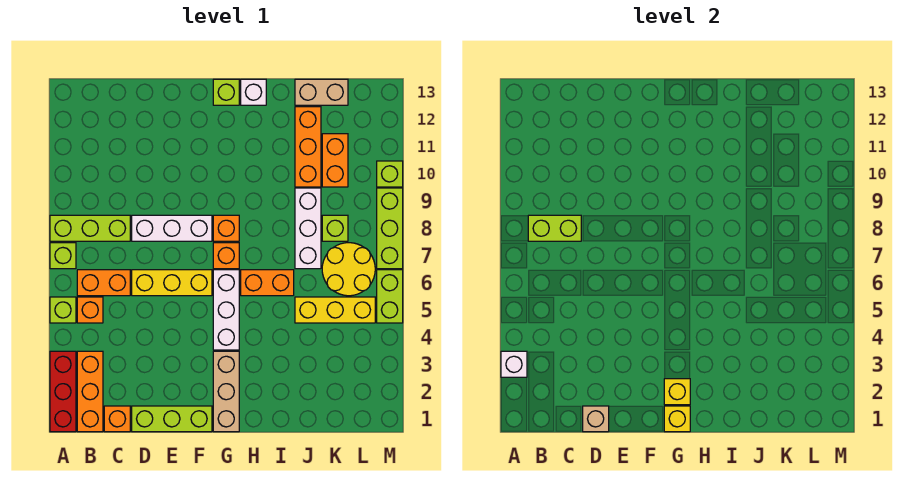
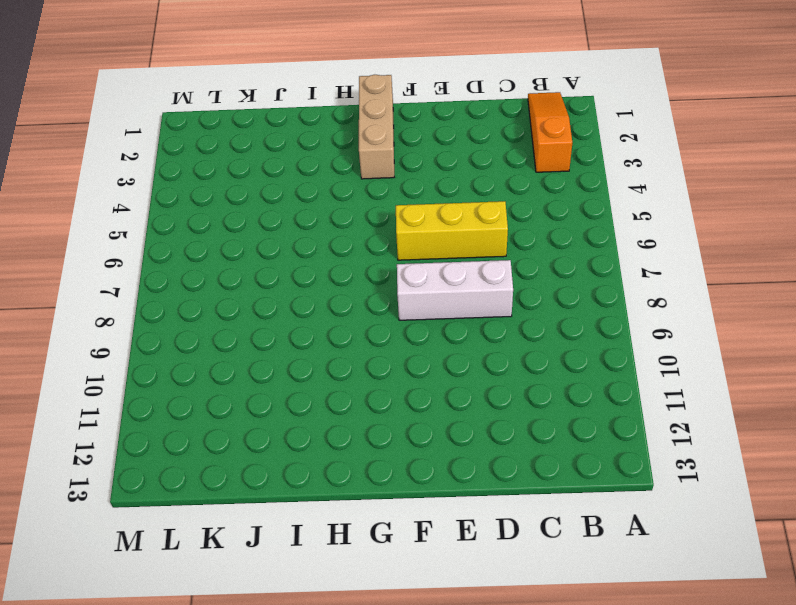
orange 1x3 slope [528,92,572,172] -> orange 1x3 brick [77,351,103,432]
none -> red 1x3 brick [50,351,76,432]
none -> lime 1x1 brick [50,297,76,323]
none -> lime 1x1 brick [50,243,76,269]
none -> lime 1x3 brick [50,215,130,241]

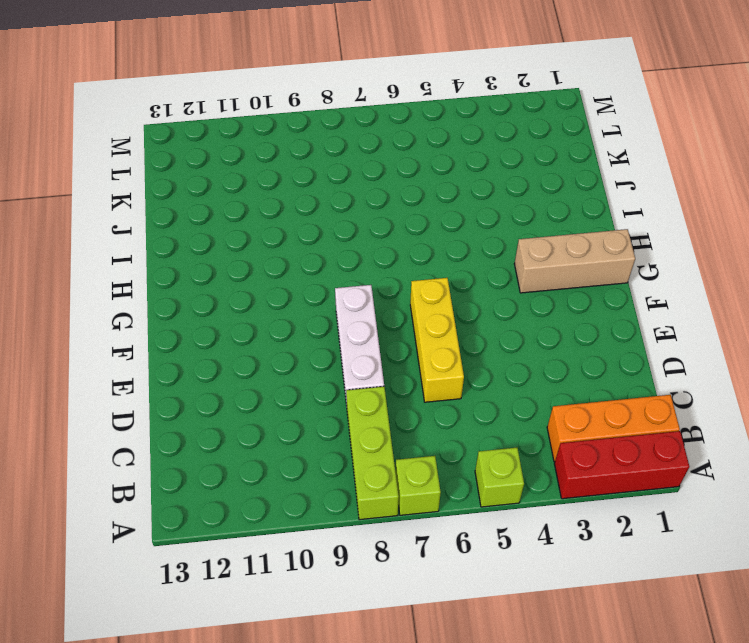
none -> orange 1x1 brick [77,297,103,323]
none -> orange 1x2 brick [77,270,130,296]
none -> orange 1x1 brick [104,406,130,432]
none -> lime 1x3 brick [132,406,212,432]

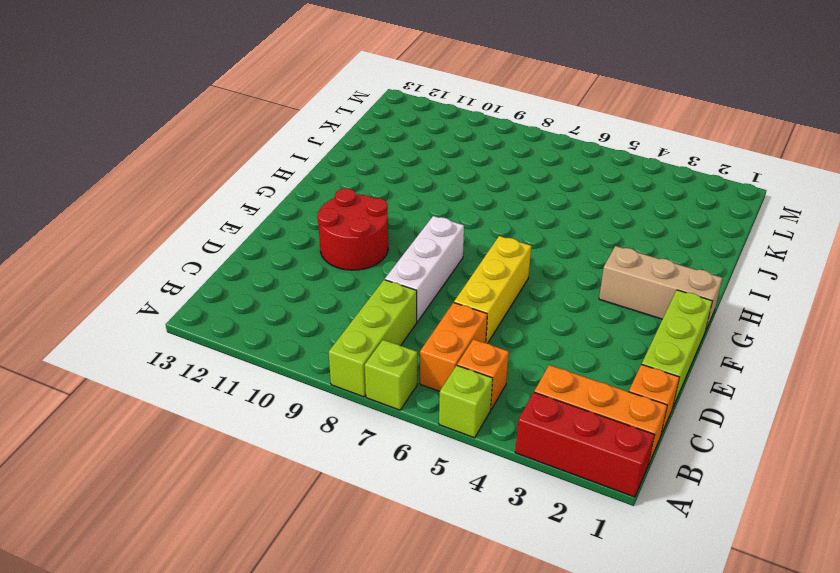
red 2x2 round brick [317,188,388,270] -> none
none -> white 1x3 brick [213,270,239,350]
none -> orange 1x1 brick [213,243,239,269]
none -> orange 1x1 brick [213,215,239,241]
none -> lime 1x1 brick [213,79,239,105]

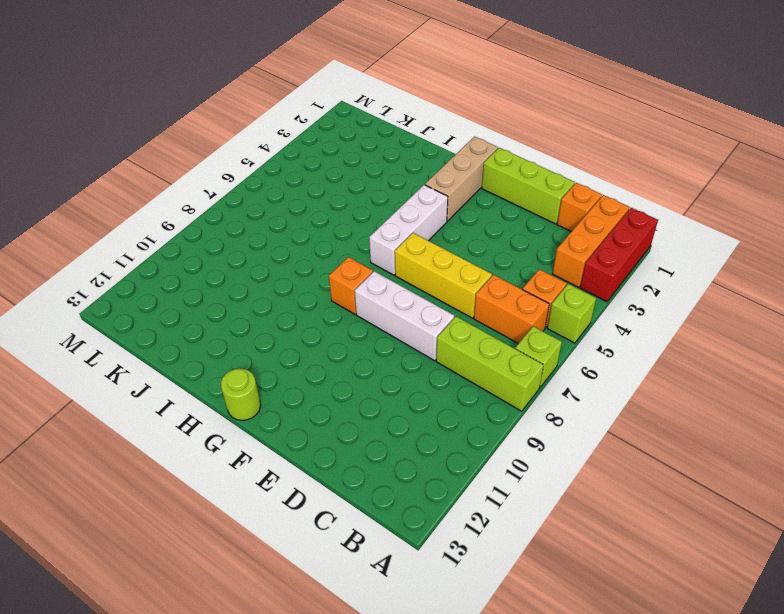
lime 1x1 round brick [221,369,261,420] -> lime 1x1 brick [213,79,239,105]
none -> orange 1x1 brick [213,243,239,269]
none -> orange 1x2 brick [241,270,294,296]
none -> white 1x1 brick [241,79,266,105]
none -> yellow 1x3 brick [295,297,375,323]

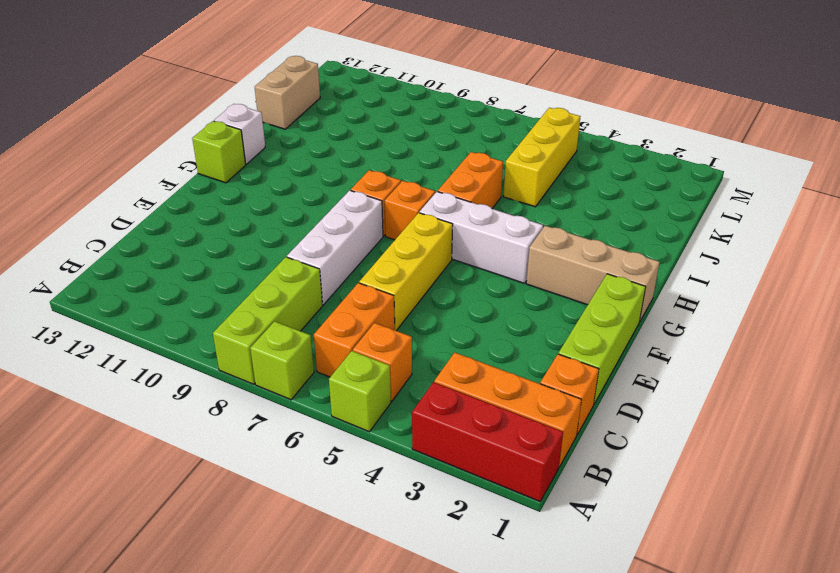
none -> white 1x3 brick [295,188,321,269]
none -> orange 1x3 brick [295,107,321,187]
none -> yellow 2x2 round brick [322,243,375,296]
none -> lime 1x1 brick [322,215,348,241]

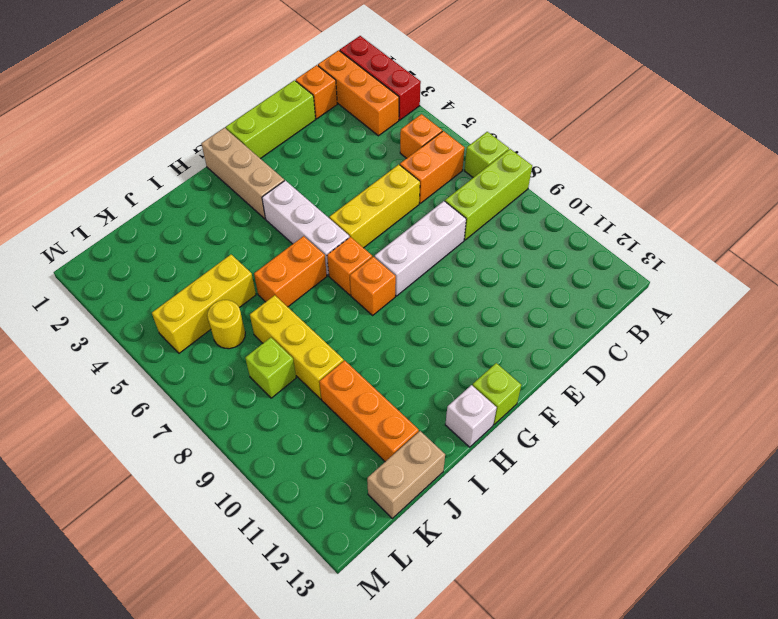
yellow 1x3 brick [250,295,344,399] -> white 1x3 brick [295,188,321,269]
yellow 1x1 round brick [207,300,245,349] -> yellow 2x2 round brick [322,243,375,296]
none -> lime 1x1 brick [50,297,76,323]
none -> orange 1x2 brick [322,134,348,187]
none -> lime 1x2 brick [377,270,403,323]
none -> lime 1x3 brick [377,188,403,269]

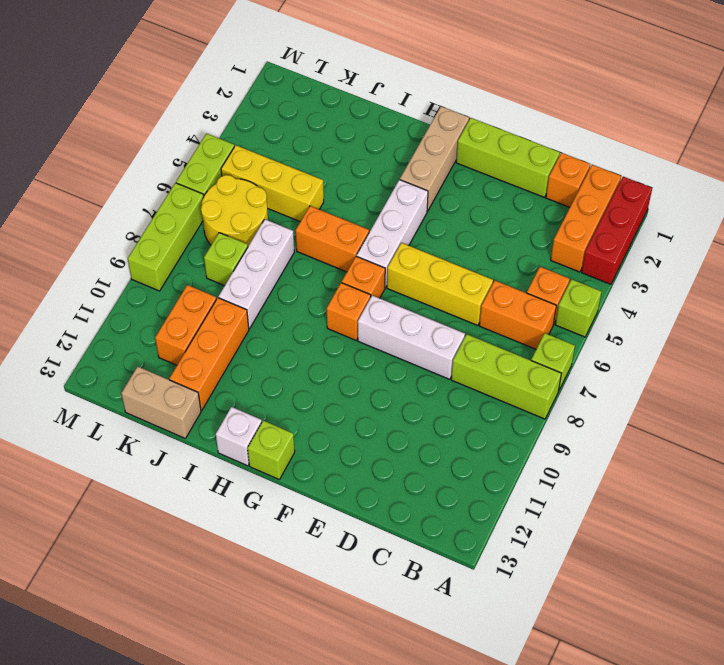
none -> lime 1x1 brick [377,161,403,187]
none -> white 1x1 brick [501,351,527,377]
none -> lime 1x2 brick [528,215,581,241]
none -> tan 1x1 brick [583,406,609,432]

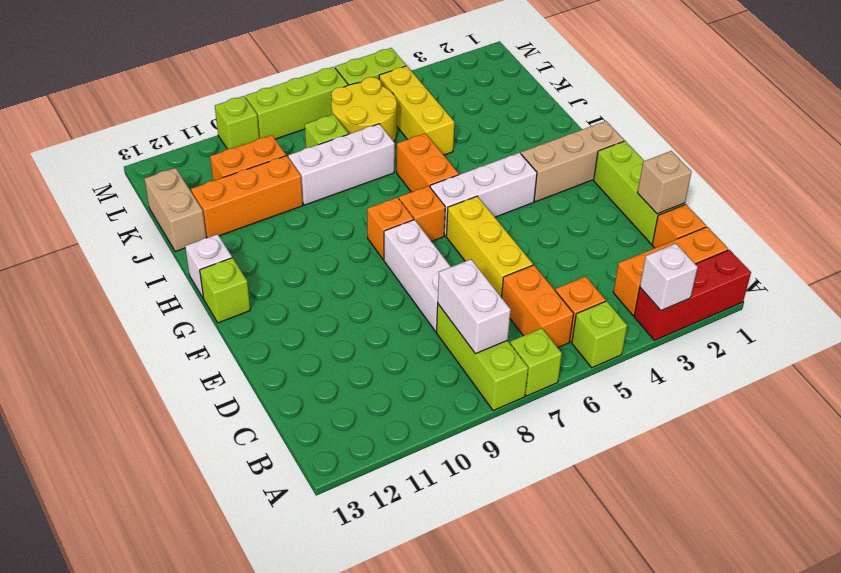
white 1x2 brick [438,259,511,354] -> lime 1x2 brick [528,215,581,241]
none -> yellow 1x1 brick [664,406,690,432]
none -> yellow 1x1 brick [664,379,690,405]

